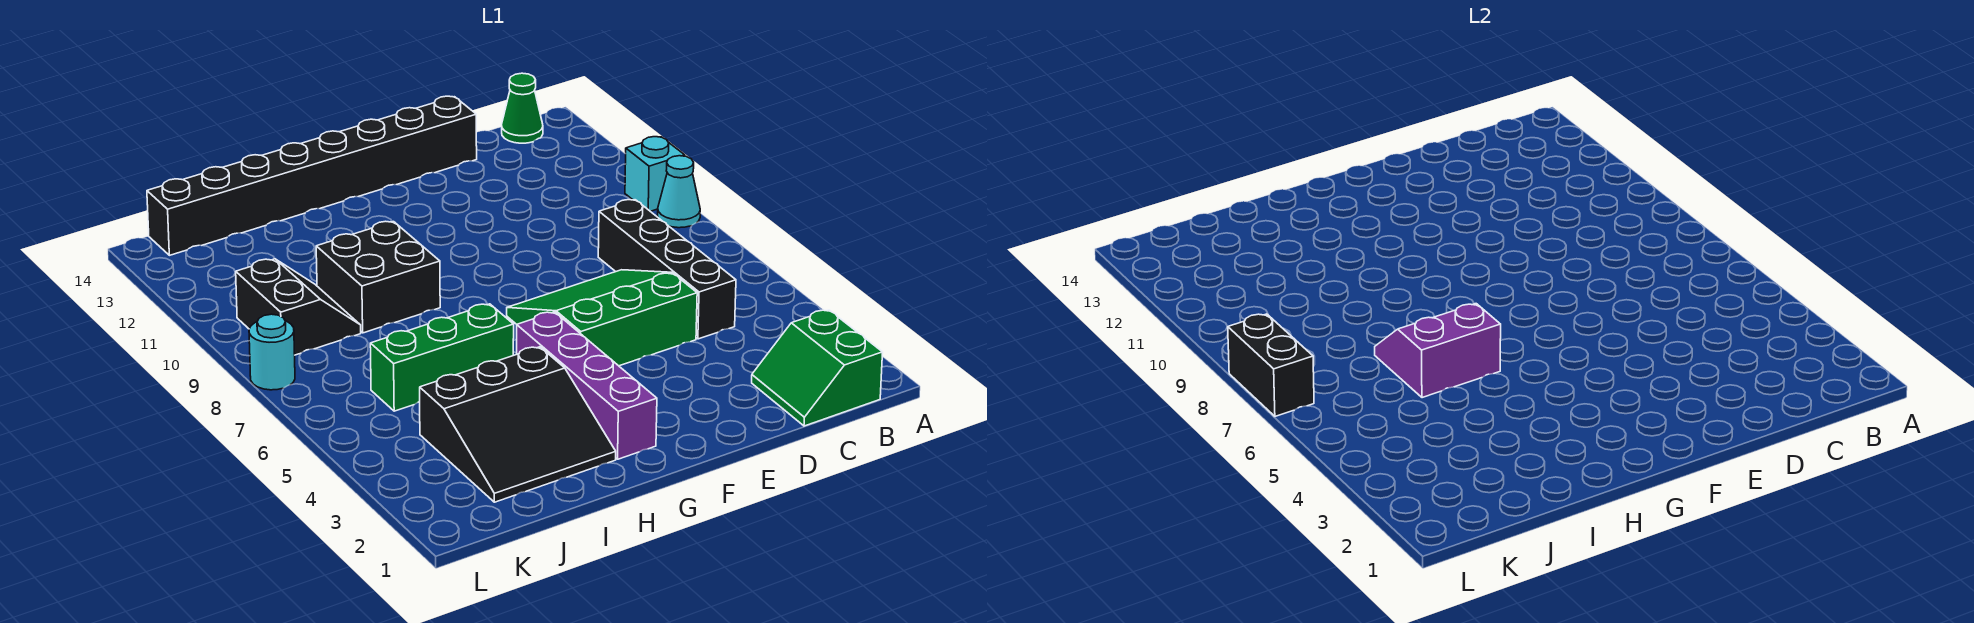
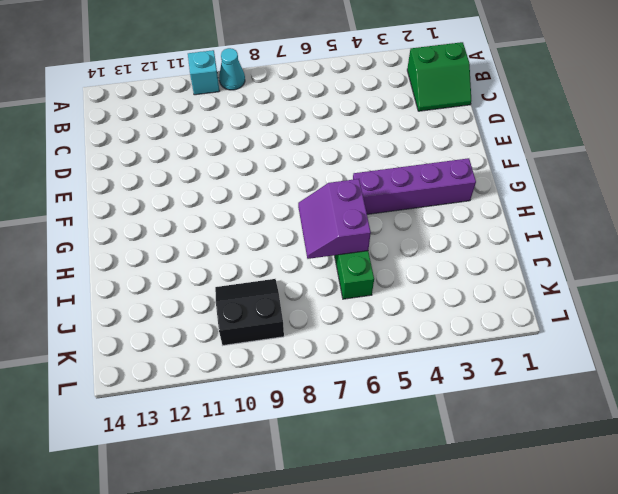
none -> green 1x1 cone [502,73,543,143]
none -> black 1x4 brick [598,200,736,339]
none -> green 3x3 slope [507,270,697,366]

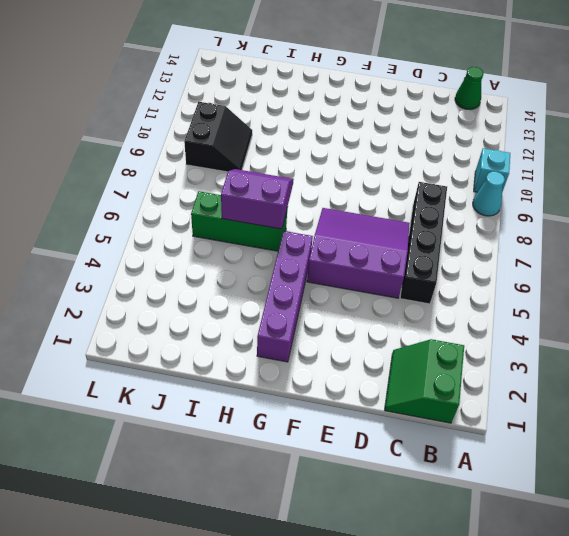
purple 3x3 slope [307,208,410,298] -> green 3x3 slope [507,270,697,366]
none -> black 1x8 brick [147,96,477,255]
none -> black 3x3 slope [420,347,616,502]
none -> black 2x2 brick [316,221,440,333]

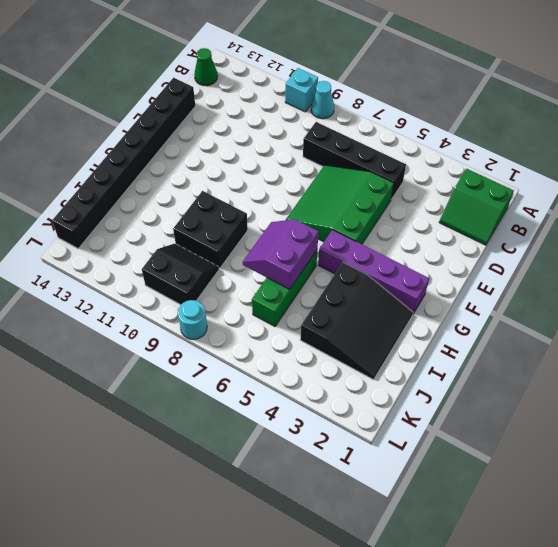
none -> black 1x2 brick [1228,314,1314,416]

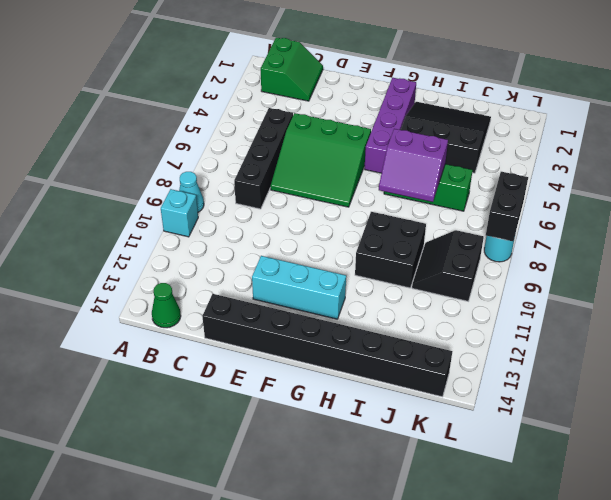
cyan 1x3 brick [252,256,346,319] -> none

